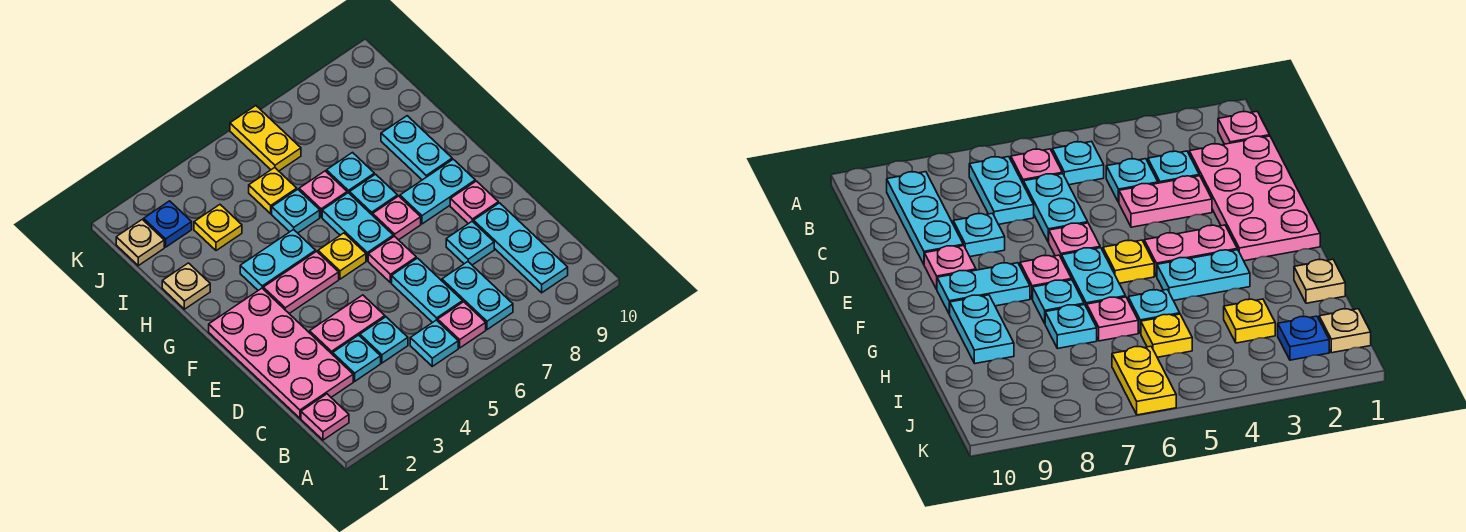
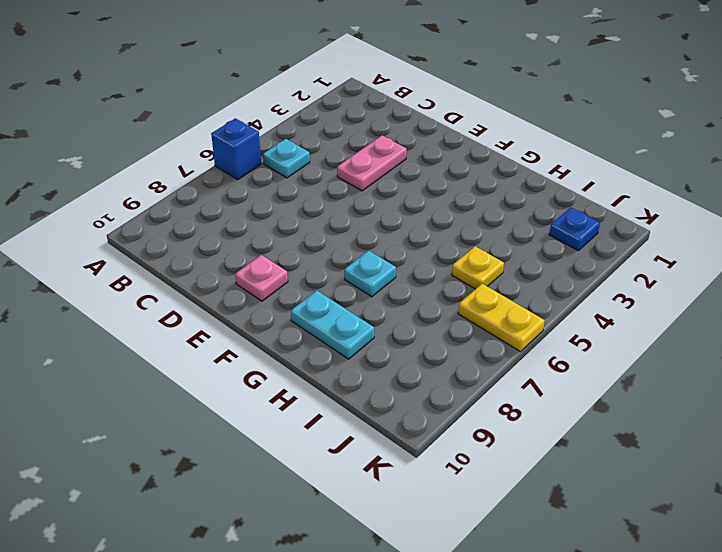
blue 1x1 brick [211,118,261,180] -> none
none -> pink 1x1 plate [301,394,349,440]
none -> pink 1x1 plate [438,302,486,348]
none -> cyan 1x2 plate [442,262,513,330]
none -> cyan 1x3 plate [474,203,568,293]

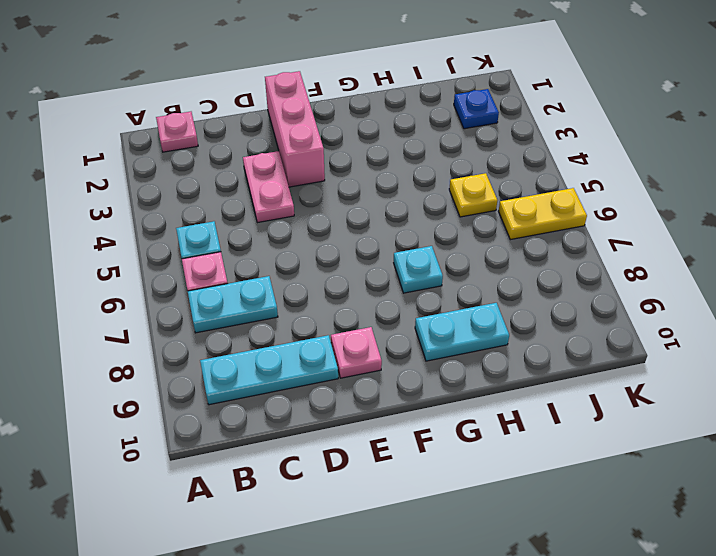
pink 1x3 brick [265,71,325,187] -> pink 2x4 plate [209,288,353,418]
none -> cyan 1x1 plate [333,335,381,381]
none -> cyan 1x1 plate [360,317,408,363]
none -> cyan 1x2 plate [392,258,463,323]
none -> cyan 1x1 plate [446,221,494,265]

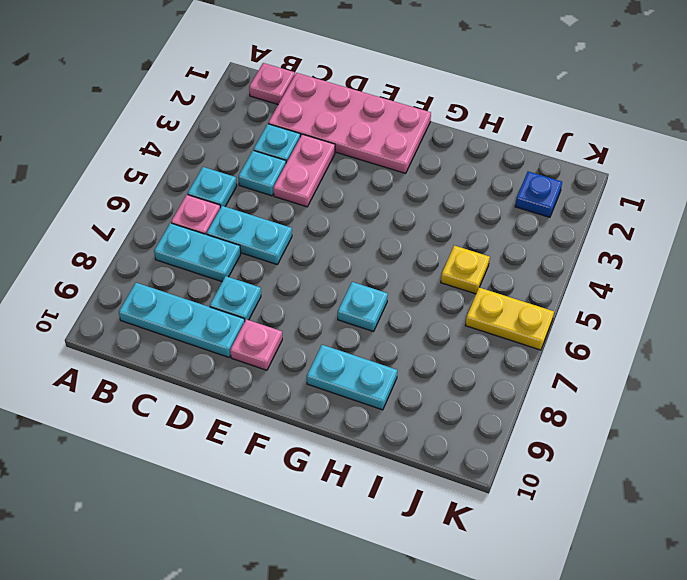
none -> pink 1x1 plate [368,236,416,283]
none -> pink 1x2 plate [263,251,339,313]
none -> yellow 1x1 plate [318,233,366,279]
none -> cyan 1x2 plate [322,193,393,261]

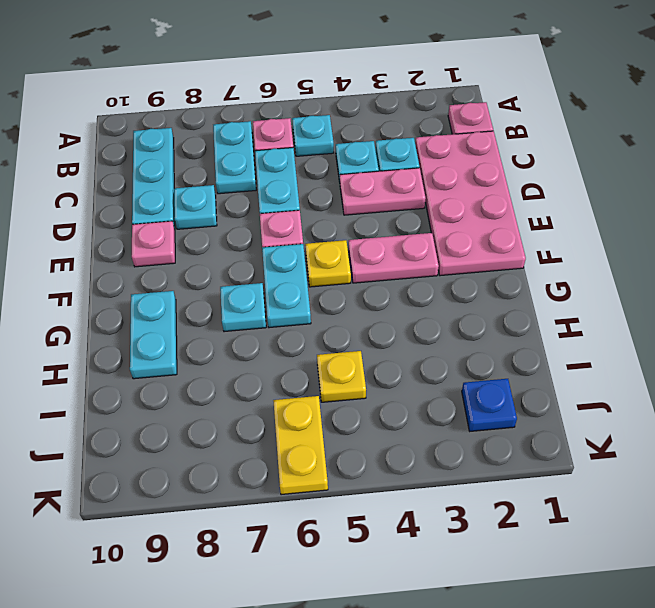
none -> pink 1x1 plate [373,196,421,240]
none -> cyan 1x2 plate [400,159,475,224]
none -> cyan 1x2 plate [240,229,316,290]
none -> tan 1x1 plate [162,263,210,309]

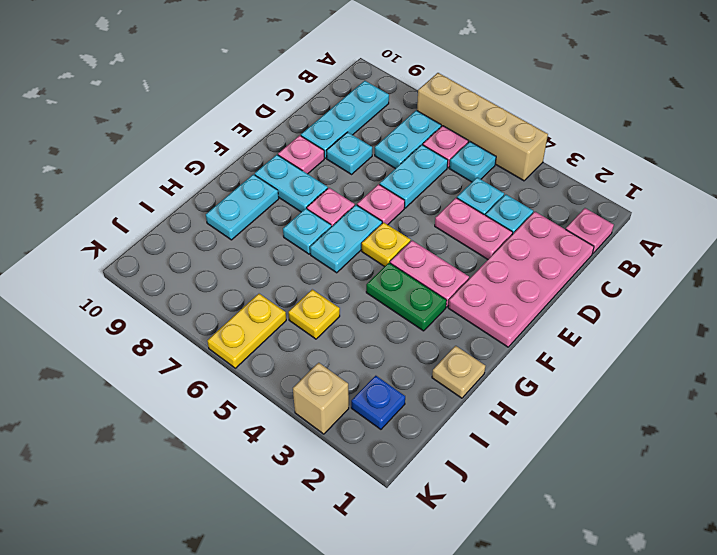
tan 1x4 brick [417,73,548,181] -> none
green 1x2 plate [366,263,447,331] -> cyan 1x2 plate [240,229,316,290]
tan 1x1 brick [293,363,349,434] -> none
none -> cyan 1x1 plate [272,189,320,233]
none -> pink 1x1 plate [299,171,347,217]
none -> cyan 1x1 plate [326,153,374,194]
none -> yellow 1x1 plate [194,205,242,251]

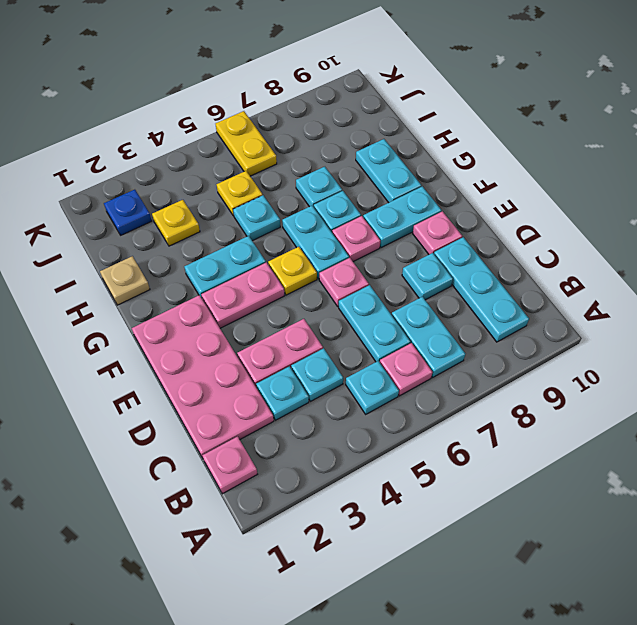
none -> pink 1x1 plate [299,171,347,217]
none -> tan 1x1 plate [116,219,164,266]

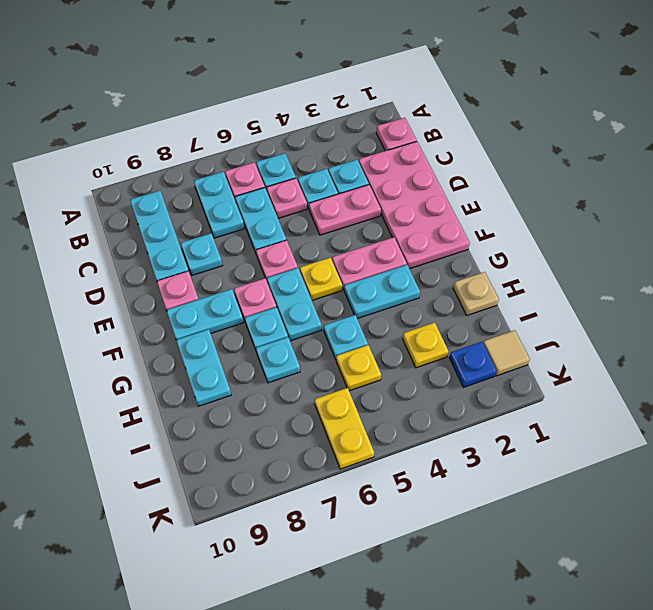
pink 1x1 plate [267,178,307,218] -> pink 1x1 plate moved to [299,171,347,217]
tan 1x1 tile [483,330,530,376] -> tan 1x1 plate [116,219,164,266]

